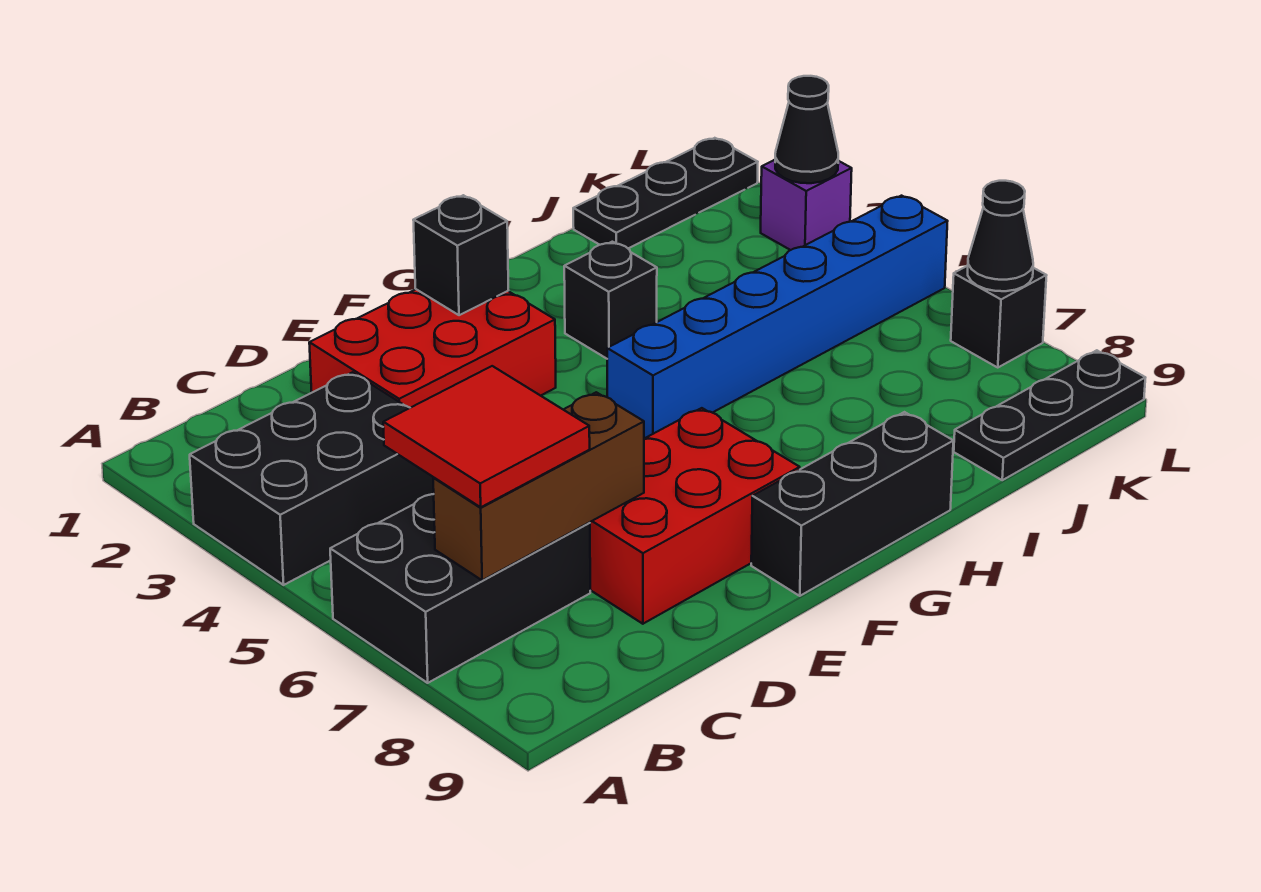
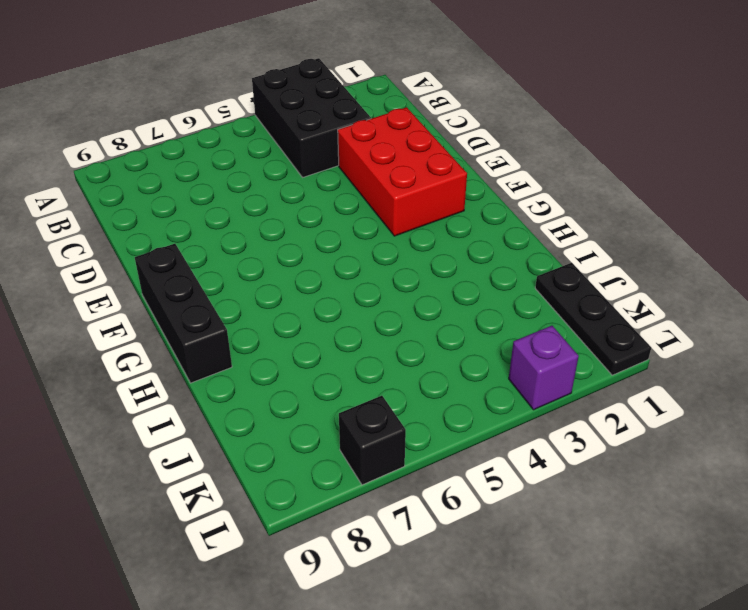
none -> black 2x3 brick [330,494,590,683]
none -> red 2x3 brick [590,408,800,624]
none -> blue 1x6 brick [607,196,948,439]

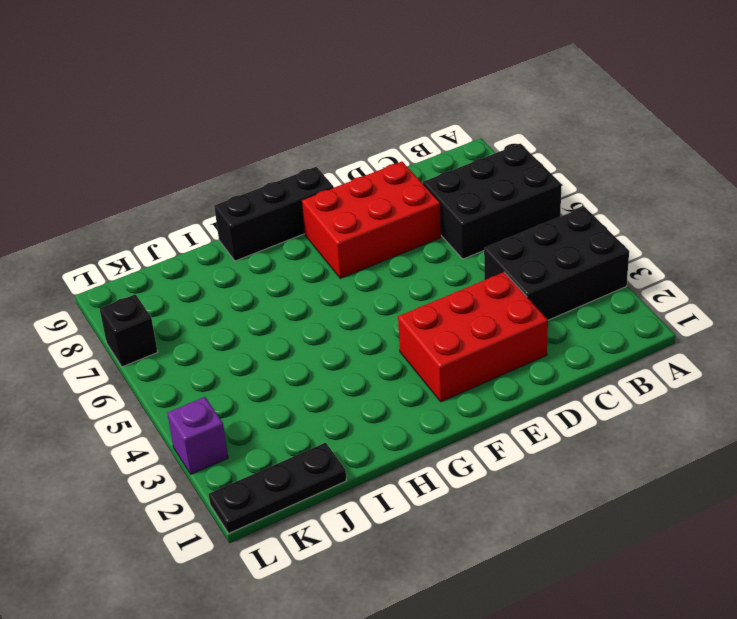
none -> blue 1x6 brick [607,196,948,439]
none -> black 1x1 brick [564,242,657,359]
none -> black 1x3 plate [954,350,1145,480]

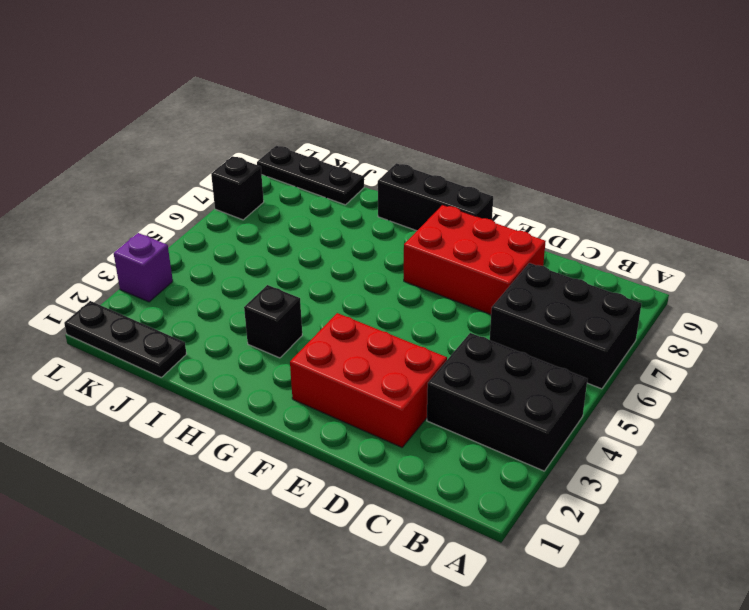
none -> blue 1x6 brick [607,196,948,439]
none -> brown 1x3 brick [433,392,644,580]
none -> black 1x1 brick [413,195,508,315]

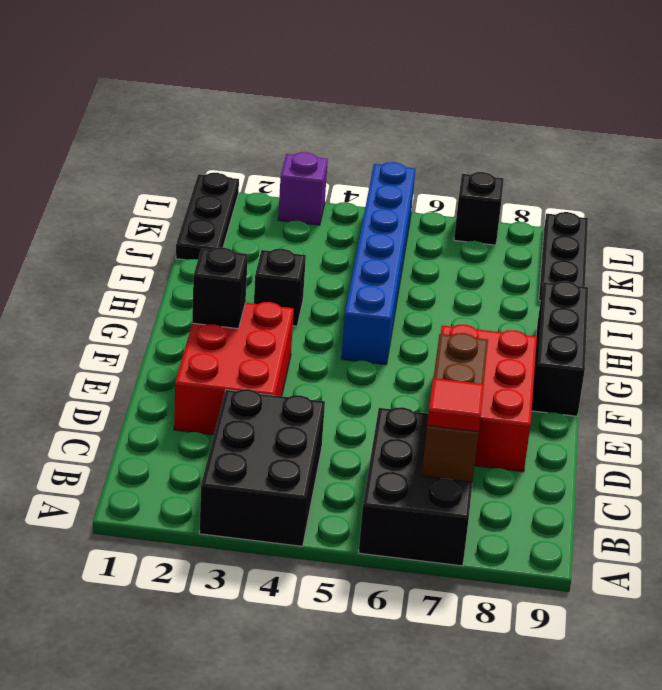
red 1x1 tile [427,378,484,432] -> red 2x2 tile [383,366,590,507]
none -> black 1x1 cone [775,76,838,183]
none -> black 1x1 cone [968,181,1033,291]

